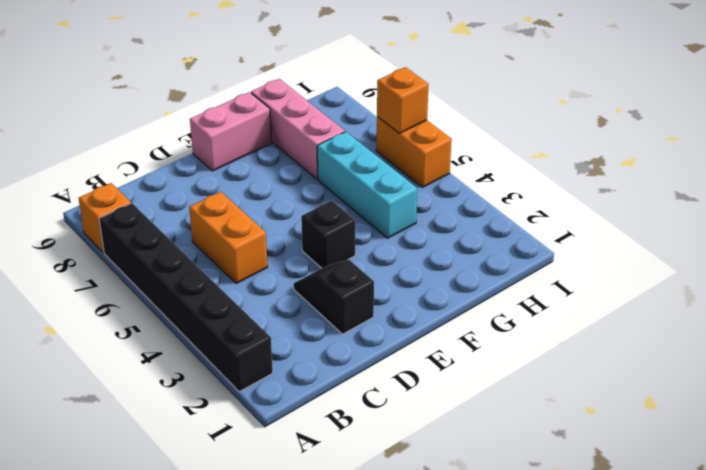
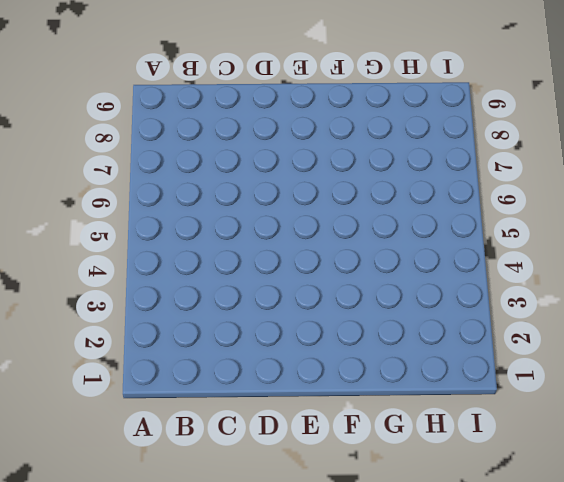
none -> black 1x6 brick [99,203,273,392]
none -> orange 1x1 brick [79,183,131,253]

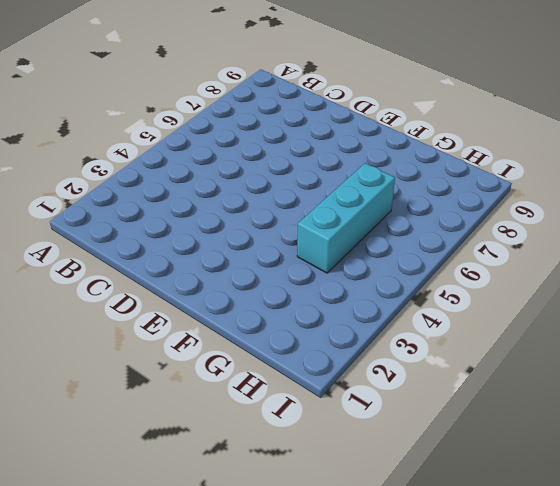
none -> black 1x6 brick [99,203,273,392]
none -> orange 1x1 brick [79,183,131,253]

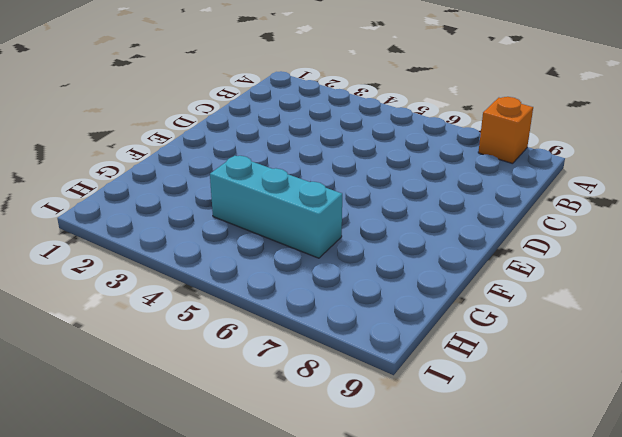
none -> black 1x6 brick [99,203,273,392]
none -> orange 1x2 brick [189,192,267,284]

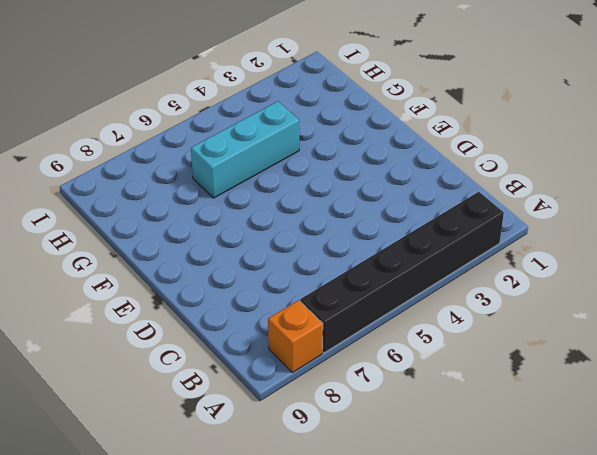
none -> orange 1x2 brick [189,192,267,284]
none -> black 1x2 slope [294,259,374,334]

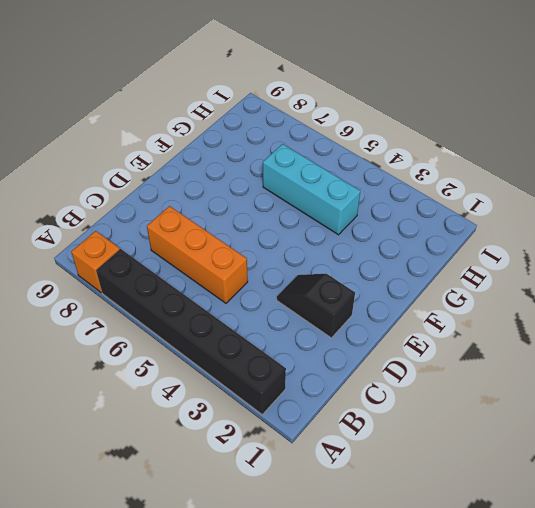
orange 1x3 brick [147,206,248,303] -> orange 1x2 brick [189,192,267,284]
none -> black 1x1 brick [301,201,355,268]
none -> pink 1x2 brick [190,92,272,171]

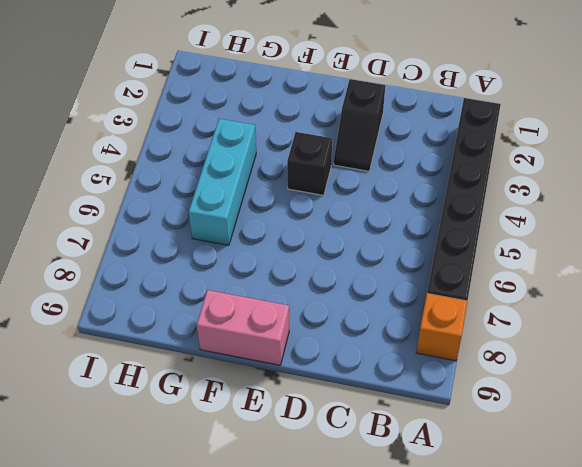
none -> orange 1x2 brick [189,192,267,284]
none -> pink 1x3 brick [251,79,345,179]

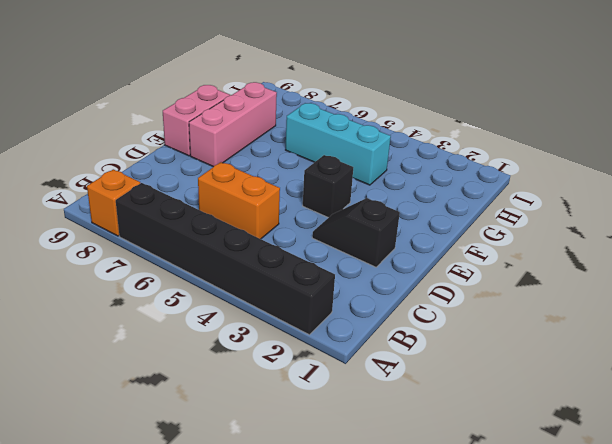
pink 1x3 brick [189,82,277,167] -> pink 1x3 brick turned to [251,79,345,179]
none -> orange 1x2 brick [376,117,452,187]
none -> orange 1x1 brick [377,67,429,133]

